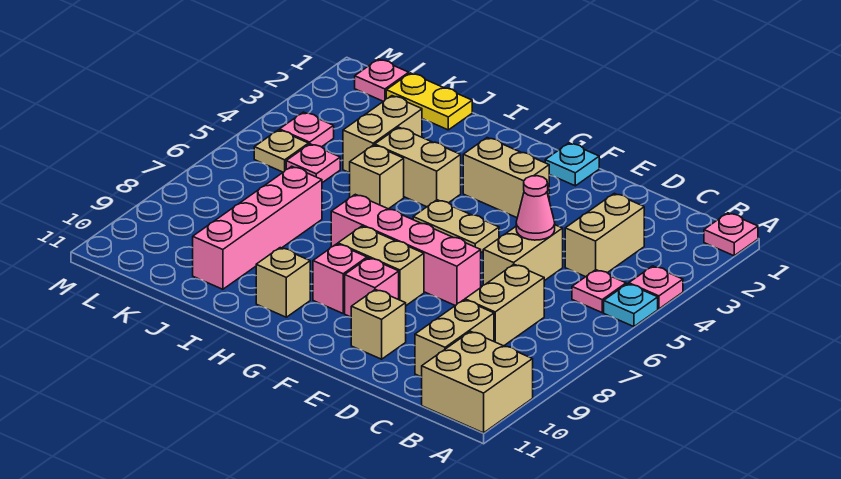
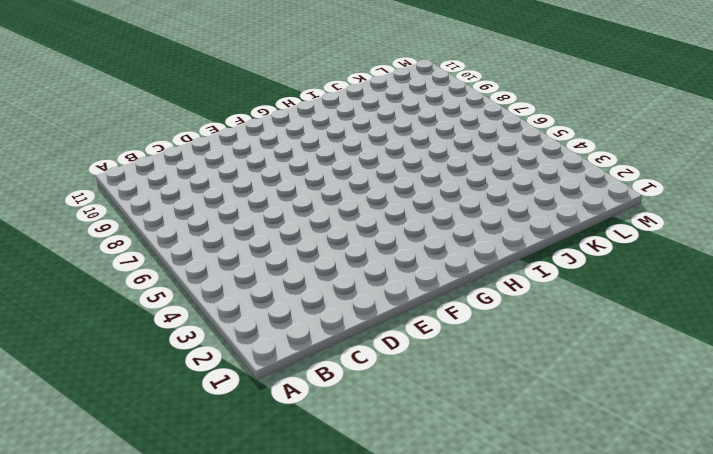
none -> pink 1x1 plate [704,213,758,256]
none -> pink 1x1 plate [629,266,683,309]
none -> cyan 1x1 plate [604,284,658,327]

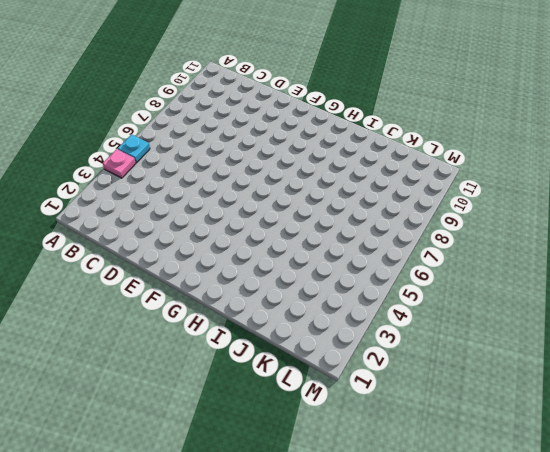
none -> pink 1x1 plate [704,213,758,256]
none -> tan 2x2 brick [422,331,533,433]
none -> pink 1x1 plate [572,270,626,312]

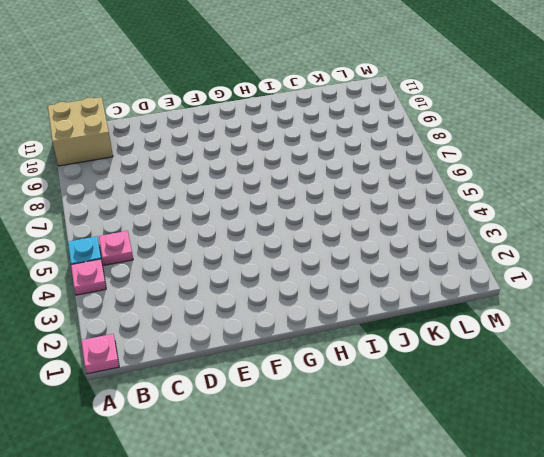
none -> tan 1x2 brick [565,193,644,277]
none -> tan 1x2 brick [465,264,544,346]
none -> tan 1x2 brick [415,300,494,377]

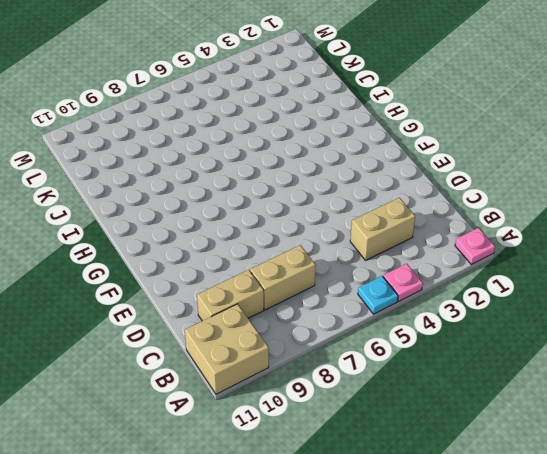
none -> pink 1x1 plate [572,270,626,312]
none -> tan 1x2 brick [483,225,563,285]
none -> pink 1x4 brick [331,194,481,306]

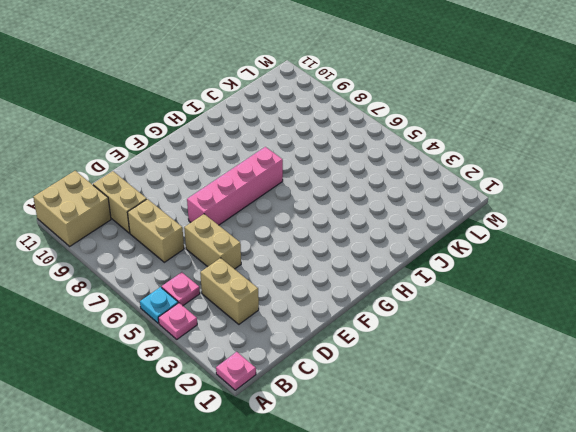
none -> tan 1x1 brick [351,289,406,359]
none -> cyan 1x1 plate [545,143,599,186]
none -> tan 1x2 brick [463,138,549,218]

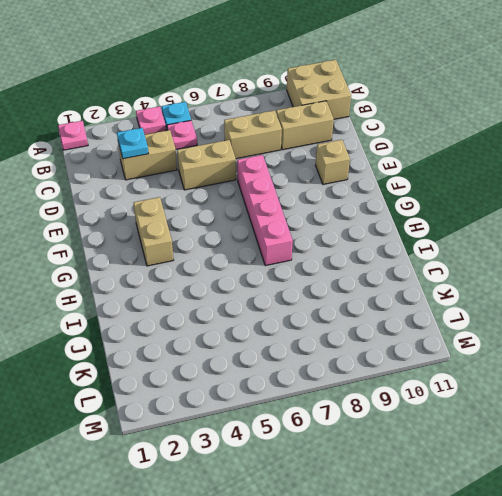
cyan 1x1 plate [117,128,148,159] -> cyan 1x1 plate moved to [545,143,599,186]
none -> tan 1x2 plate [413,200,499,252]
none -> tan 1x2 brick [338,226,424,305]
none -> pink 1x1 brick [345,258,399,317]

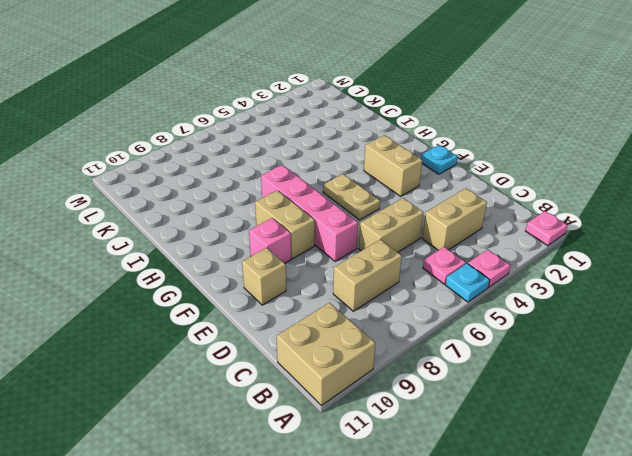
none -> tan 1x2 brick [415,300,494,377]
none -> pink 1x1 brick [313,244,367,313]
none -> tan 1x2 brick [375,127,461,207]

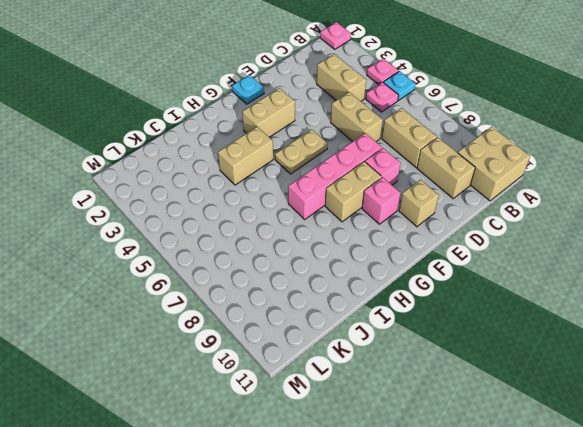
pink 1x1 brick [365,148,401,185] -> pink 1x1 brick moved to [313,244,367,313]
none -> tan 1x1 brick [256,248,310,317]
none -> tan 1x1 brick [350,145,404,209]
none -> yellow 1x2 plate [386,73,472,130]

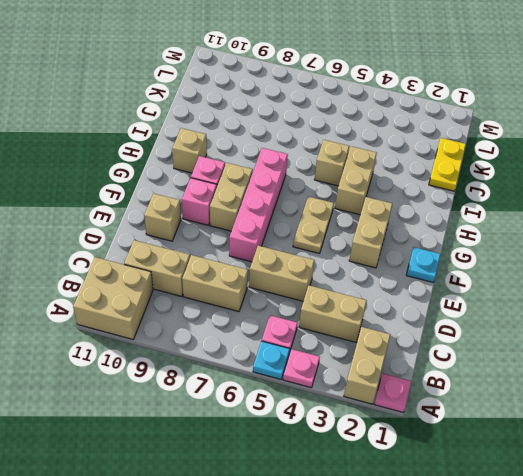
tan 1x2 brick [344,327,390,404] -> tan 1x2 brick turned to [343,96,422,173]
none -> pink 1x4 brick [193,166,322,289]
none -> pink 1x1 plate [286,144,340,183]
none -> pink 1x1 plate [355,59,409,101]

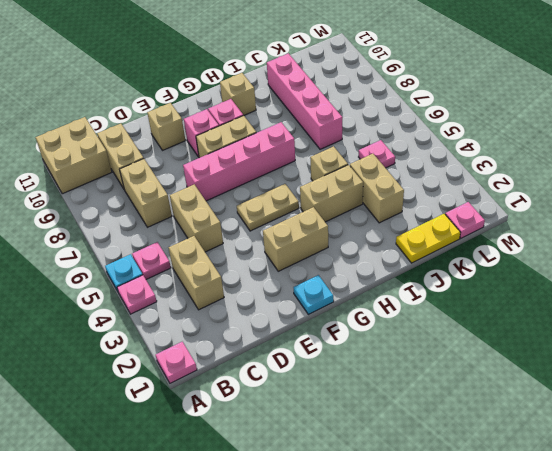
none -> pink 1x1 plate [280,112,334,147]
none -> tan 1x1 plate [254,130,309,172]
none -> pink 1x1 cone [516,176,555,240]

